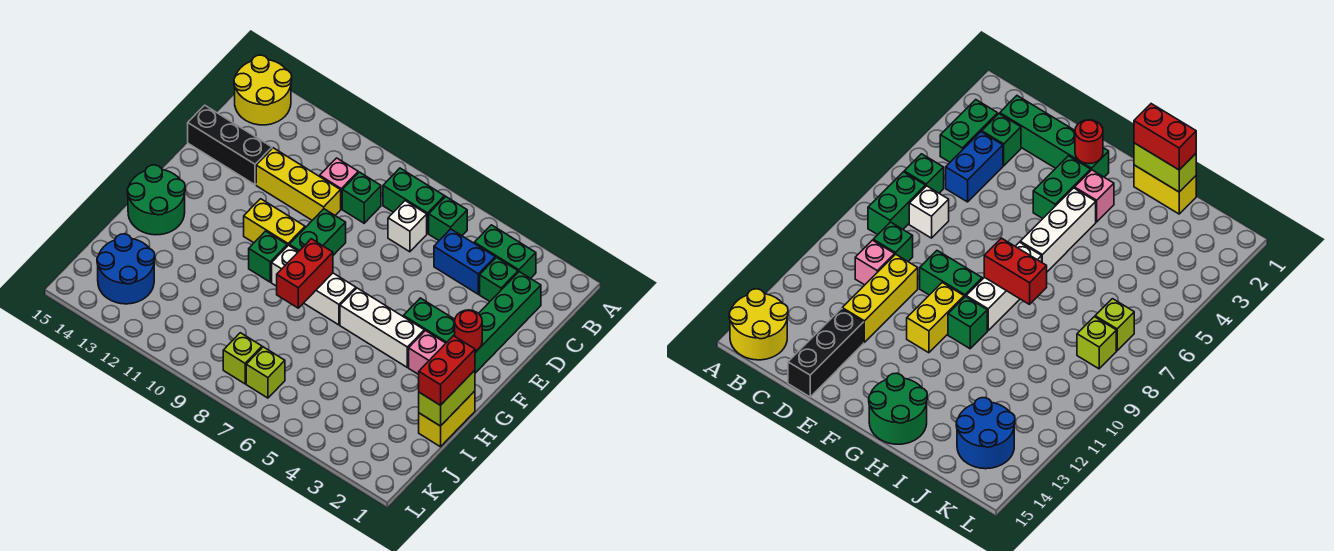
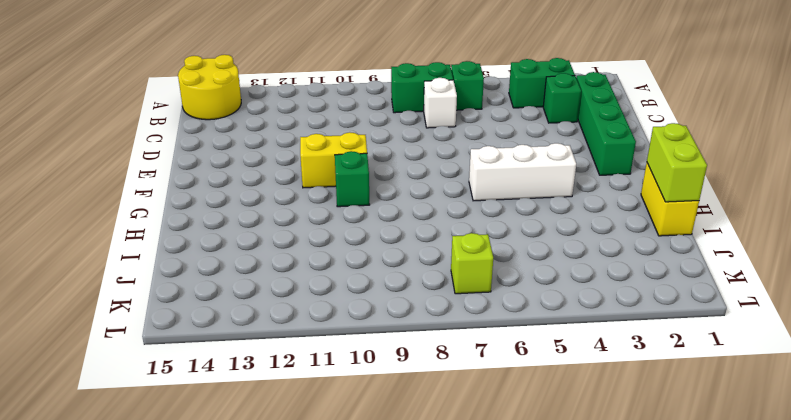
none -> blue 1x2 brick [434,229,495,294]
none -> green 1x1 brick [342,172,381,223]
none -> pink 1x1 brick [320,158,358,209]

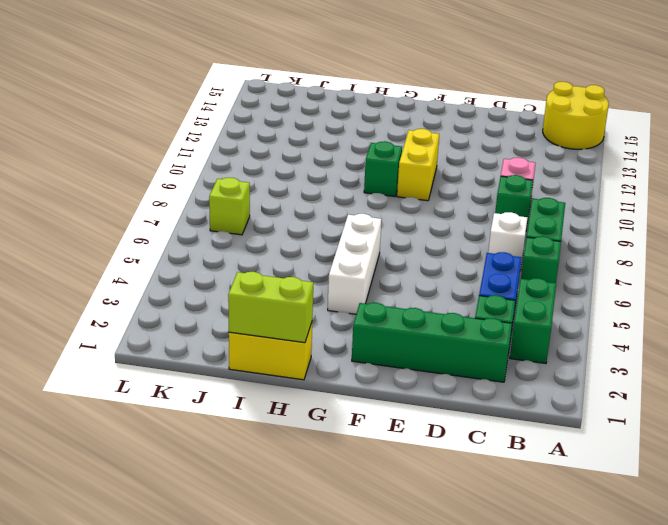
none -> yellow 1x3 brick [256,148,341,220]
none -> black 1x3 brick [188,105,272,185]
none -> green 1x2 brick [289,209,346,255]

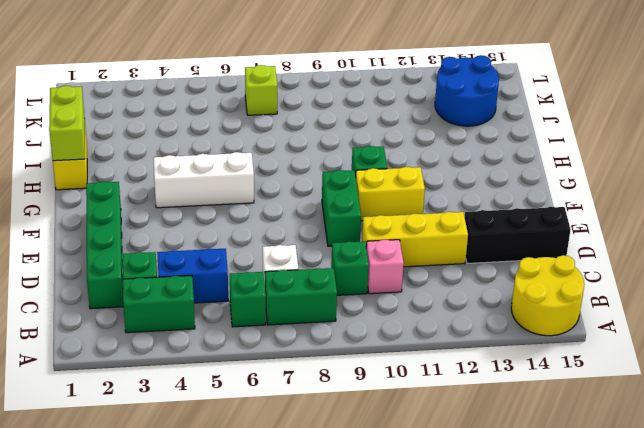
none -> green 1x2 brick [403,298,455,343]
none -> pink 1x1 brick [409,331,446,375]
none -> white 1x3 brick [272,245,356,325]

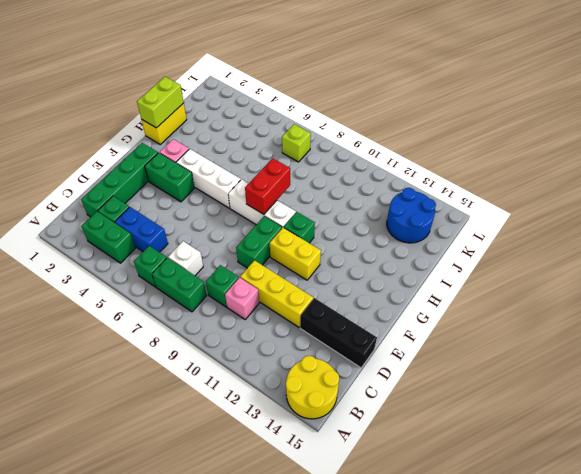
none -> green 2x2 round brick [127,165,185,235]
none -> lime 1x1 brick [223,333,262,384]
none -> red 1x1 round brick [455,310,482,351]

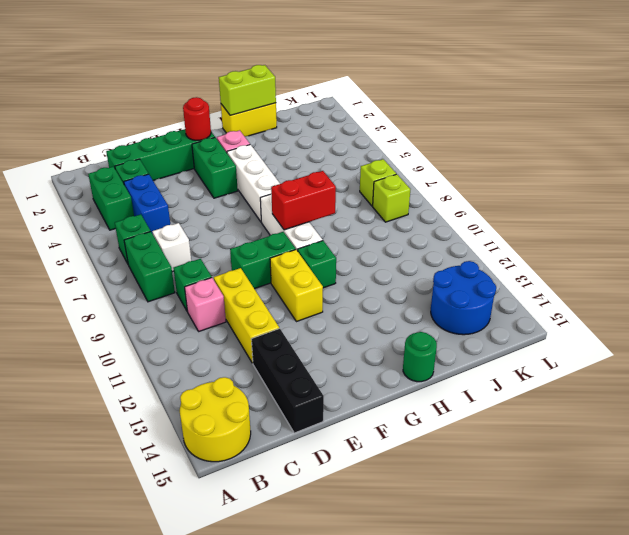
green 1x1 round brick [403,332,437,382] -> green 2x2 round brick [127,165,185,235]
none -> red 1x2 brick [419,336,475,405]

